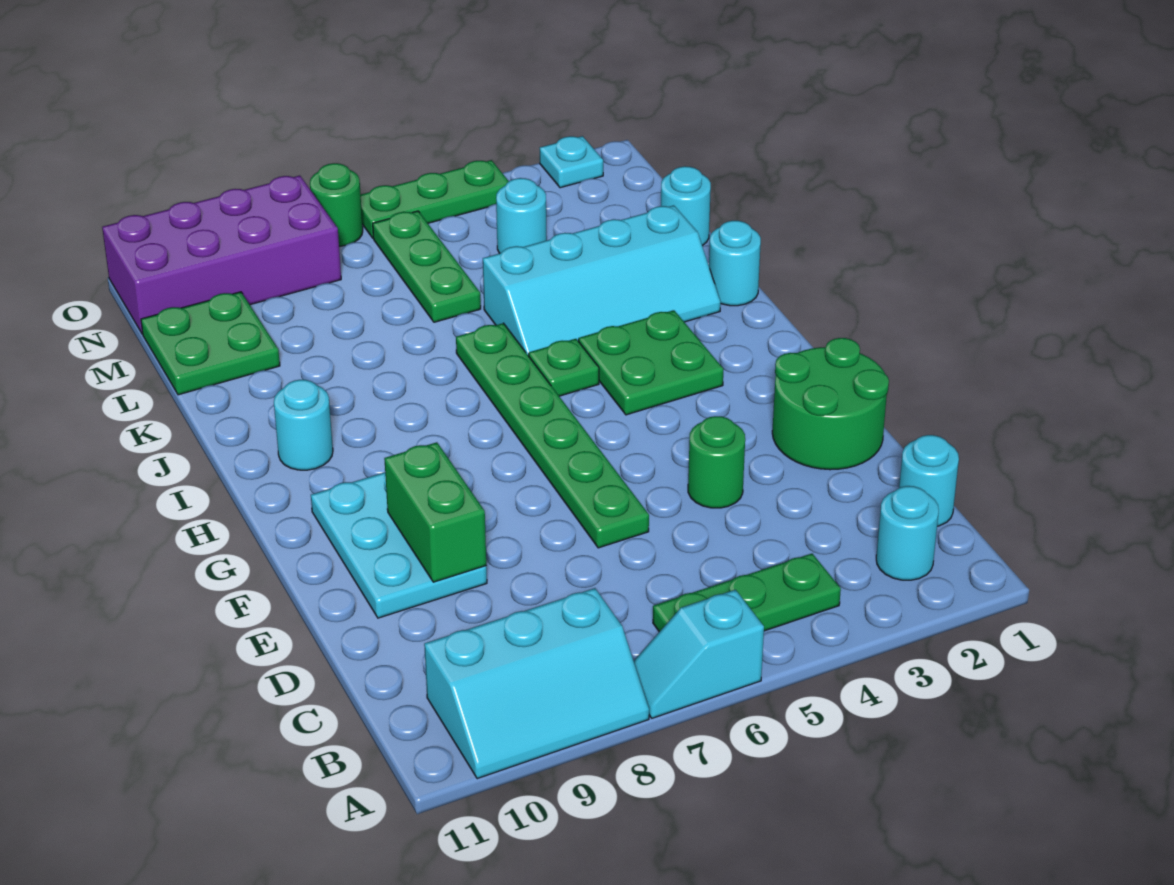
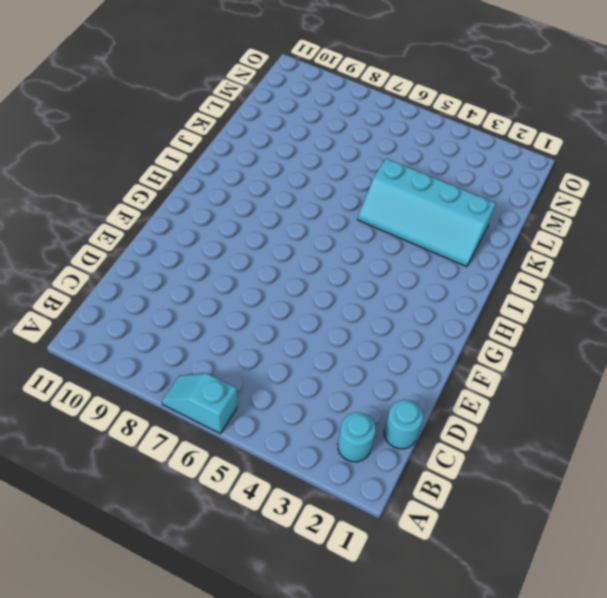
none -> cyan 2x3 slope [424,588,649,779]
none -> green 1x3 plate [653,554,841,632]
none -> green 2x2 round brick [772,338,889,470]

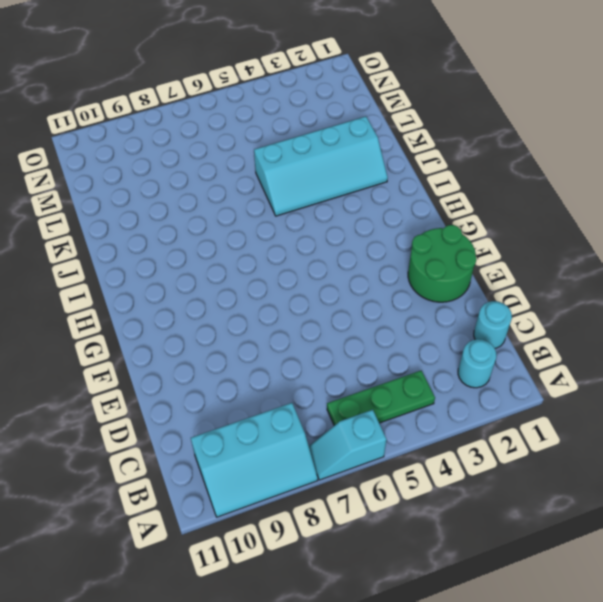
none -> green 1x1 round brick [688,416,745,508]
none -> green 1x6 plate [456,323,649,548]
none -> cyan 2x3 plate [311,472,487,618]

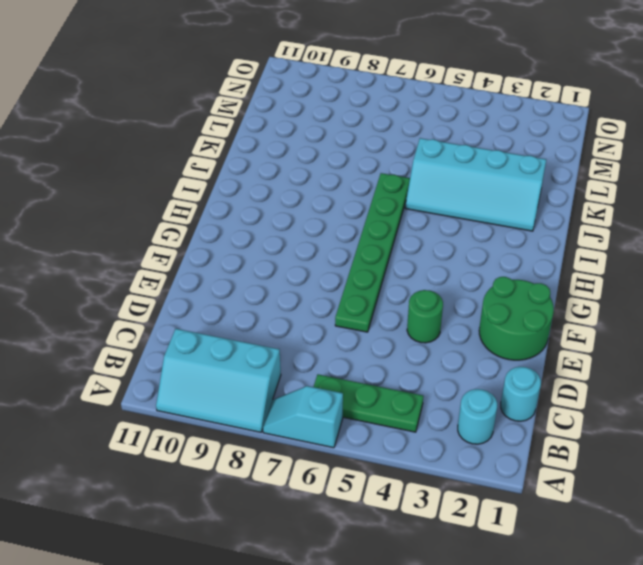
none -> cyan 2x3 plate [311,472,487,618]
none -> green 2x2 plate [579,310,723,415]
none -> green 1x1 plate [529,339,599,396]

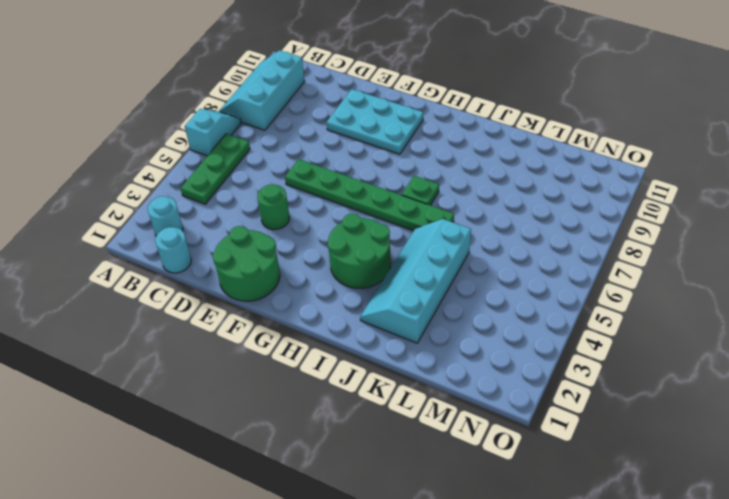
green 2x2 round brick [328,214,391,288] -> green 2x2 plate [579,310,723,415]
green 1x1 plate [402,176,439,205] -> green 1x1 plate moved to [529,339,599,396]
none -> cyan 1x1 round brick [274,380,333,470]
none -> cyan 1x1 round brick [709,221,761,306]
none -> cyan 1x1 round brick [661,166,711,246]

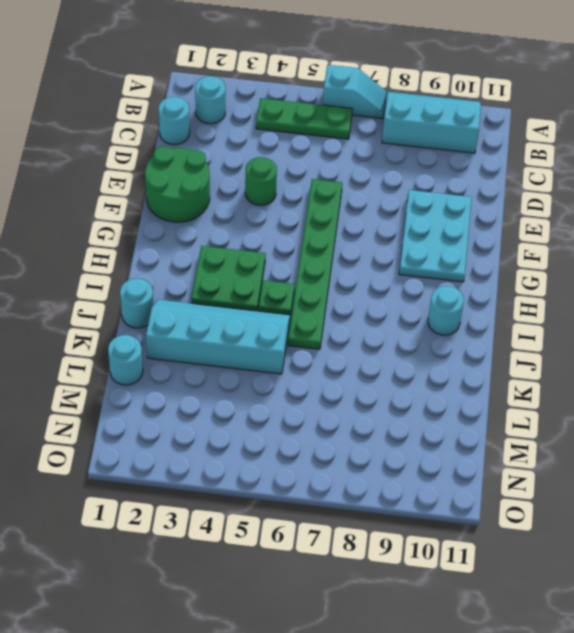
none -> green 1x3 plate [373,211,481,322]
none -> green 2x2 plate [141,292,280,395]
none -> cyan 1x1 round brick [496,178,547,253]

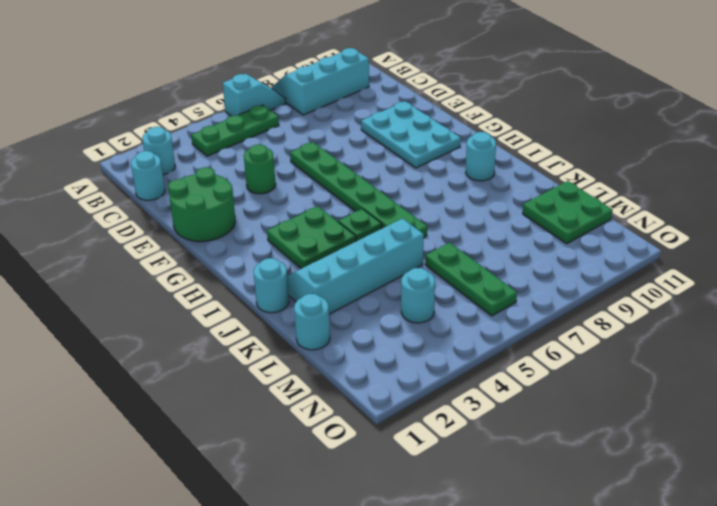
none -> purple 2x4 brick [102,175,341,334]
none -> cyan 1x1 plate [540,136,603,188]
none -> green 1x3 plate [361,160,509,238]

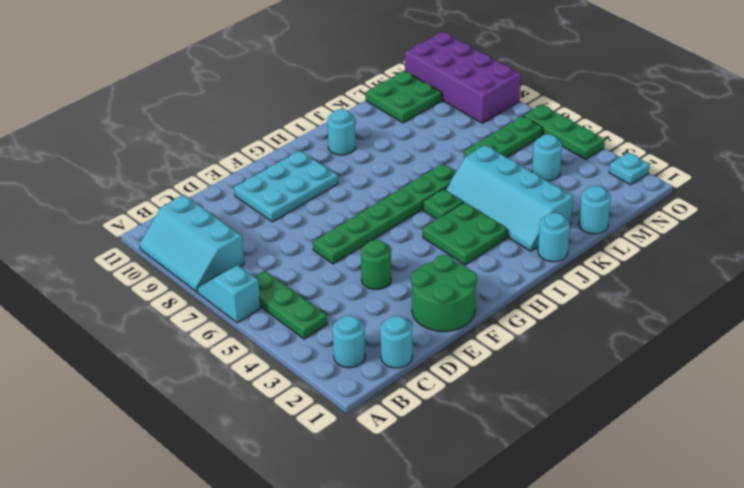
none -> green 1x1 round brick [310,163,363,246]
none -> green 1x2 brick [384,442,486,582]

